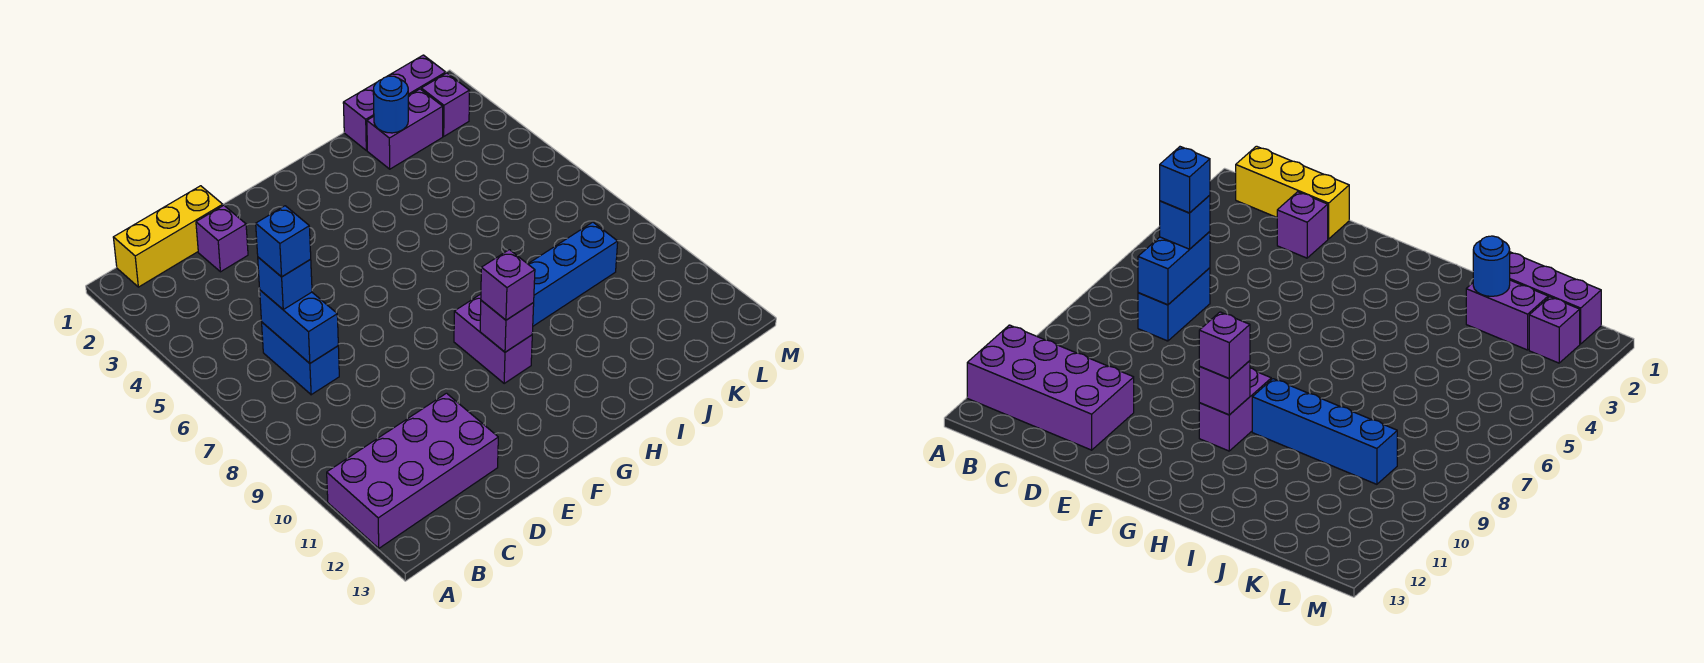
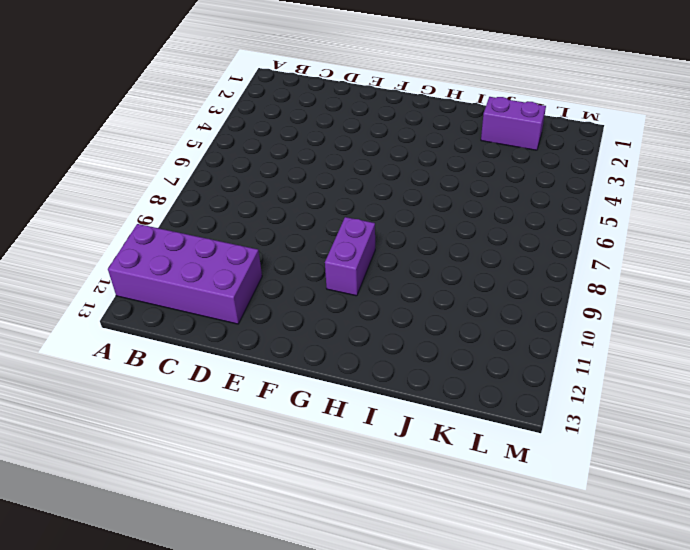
none -> yellow 1x3 brick [113,186,223,287]
none -> blue 1x2 brick [262,322,339,395]
none -> purple 1x1 brick [196,205,248,272]

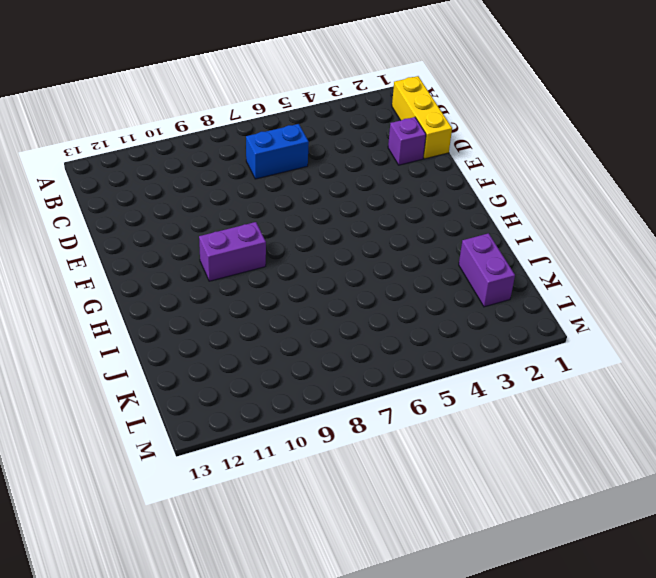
none -> purple 2x4 brick [327,393,498,548]
none -> blue 1x4 brick [528,222,618,326]
none -> purple 1x3 brick [343,55,446,150]

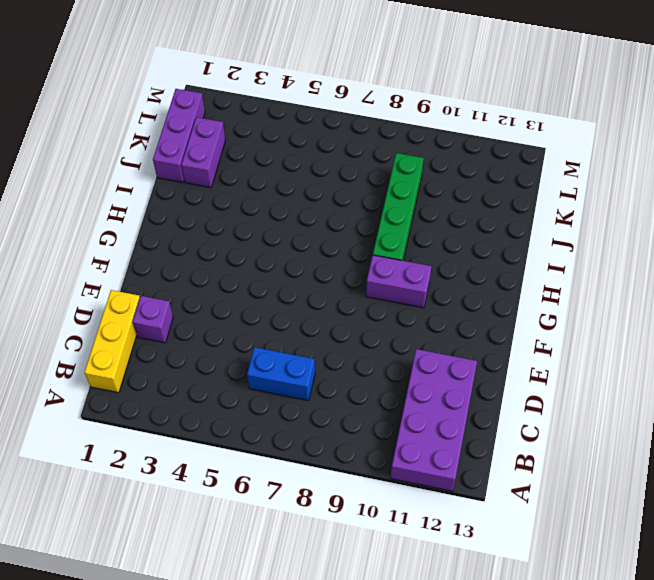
green 1x4 brick [373,153,424,261] -> blue 1x4 brick [528,222,618,326]
none -> purple 1x1 brick [421,73,470,136]
none -> blue 1x2 brick [260,290,338,363]
none -> purple 1x1 brick [480,300,534,352]

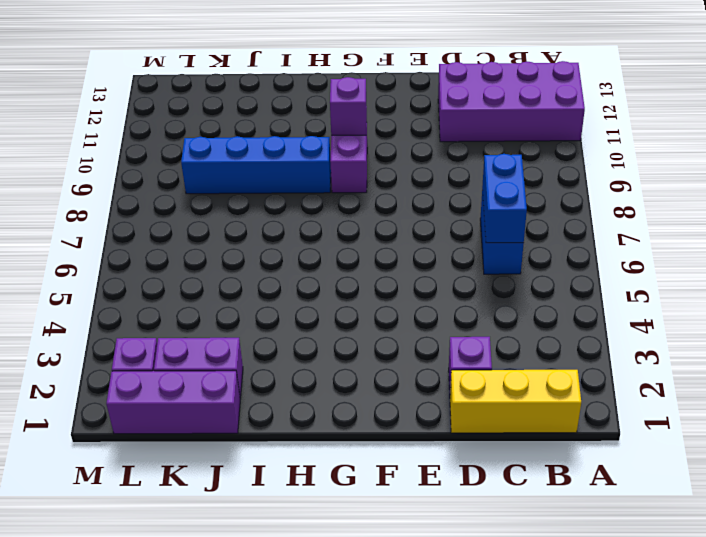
none -> blue 1x1 round brick [373,76,408,133]
none -> blue 1x1 brick [258,257,312,309]
none -> purple 1x1 brick [481,250,535,320]

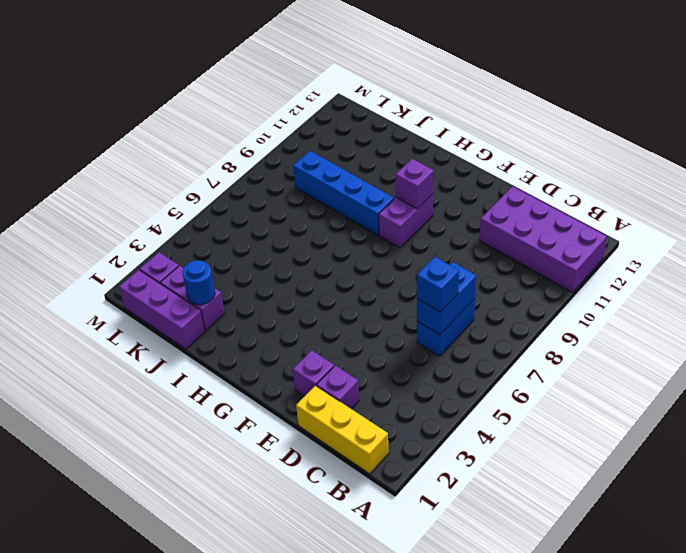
purple 1x1 brick [293,350,334,396] -> purple 1x1 brick moved to [481,250,535,320]
none -> blue 1x1 brick [256,206,311,277]

